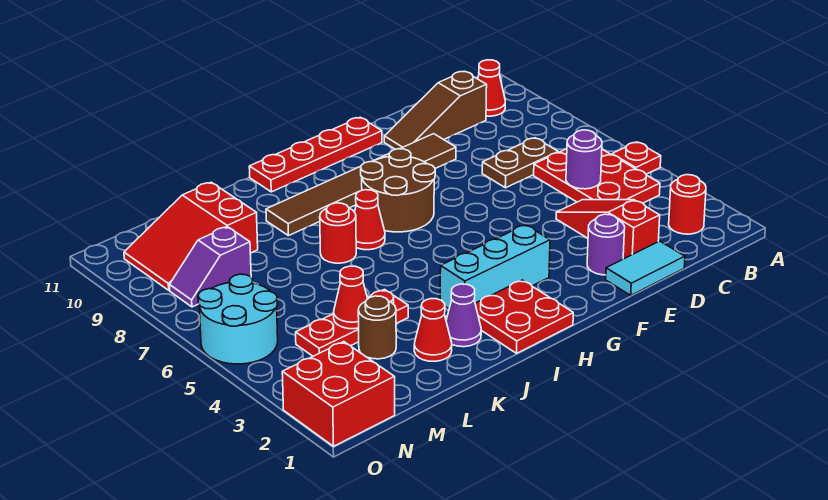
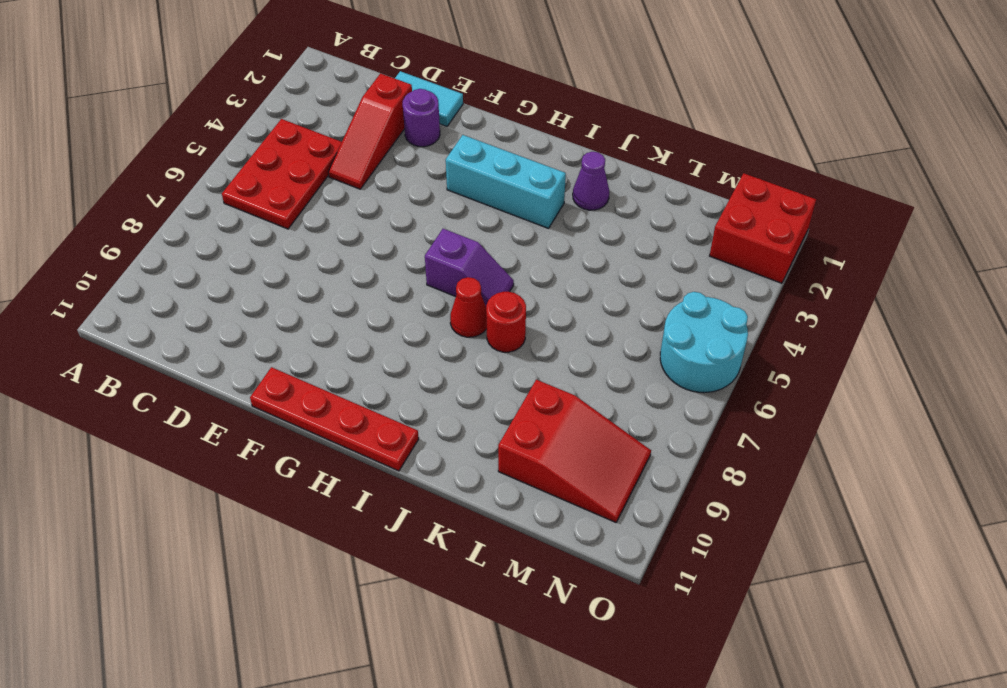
purple 1x2 slope [425,229,514,306] -> purple 1x2 slope moved to [170,227,251,307]
none -> red 1x1 plate [612,142,661,174]
none -> red 1x1 round brick [669,175,706,234]
none -> red 1x1 cone [478,60,505,116]

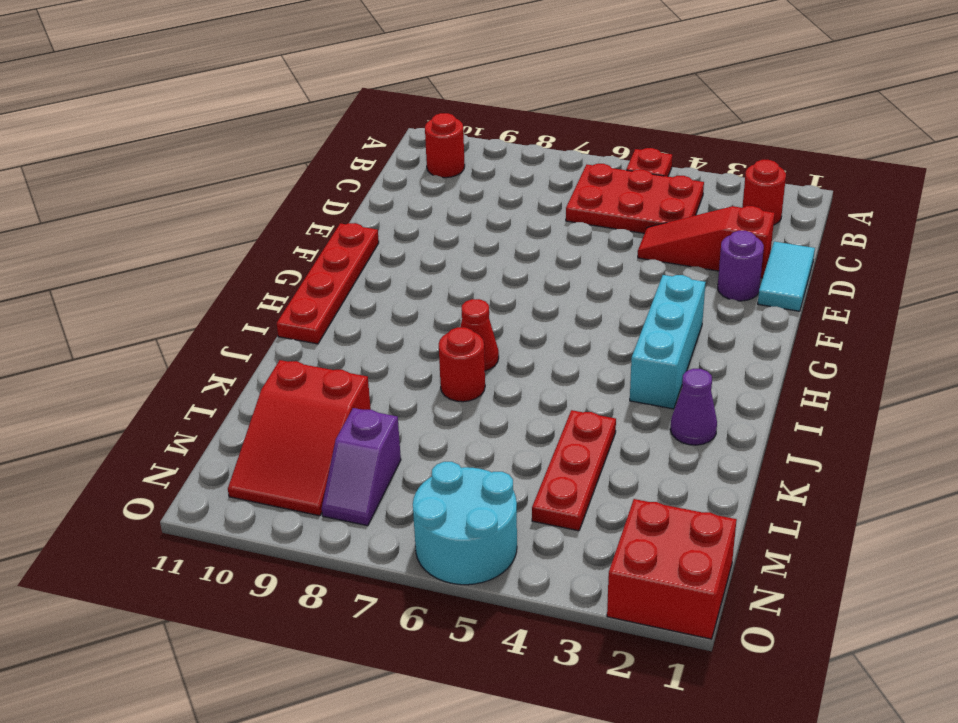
red 1x1 round brick [425,113,465,178] -> red 1x1 cone [478,60,505,116]
none -> brown 1x2 plate [482,138,558,188]
none -> brown 1x3 slope [384,72,487,149]
none -> brown 1x6 tile [266,134,456,236]

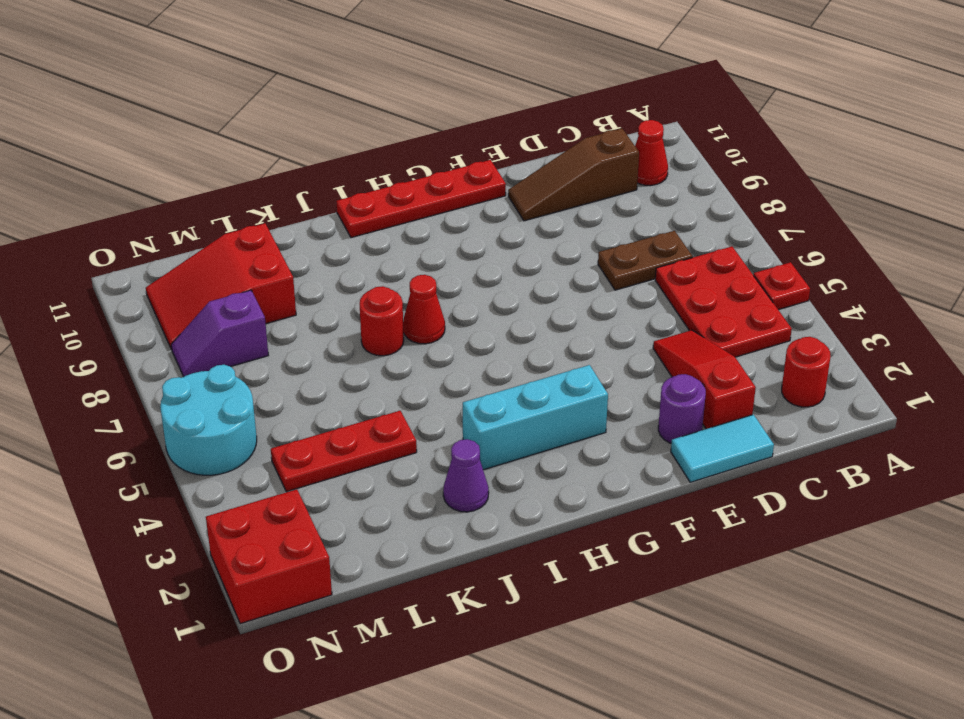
none -> brown 1x6 tile [266,134,456,236]
none -> brown 2x2 round brick [361,149,435,232]
none -> red 2x2 plate [475,280,573,353]

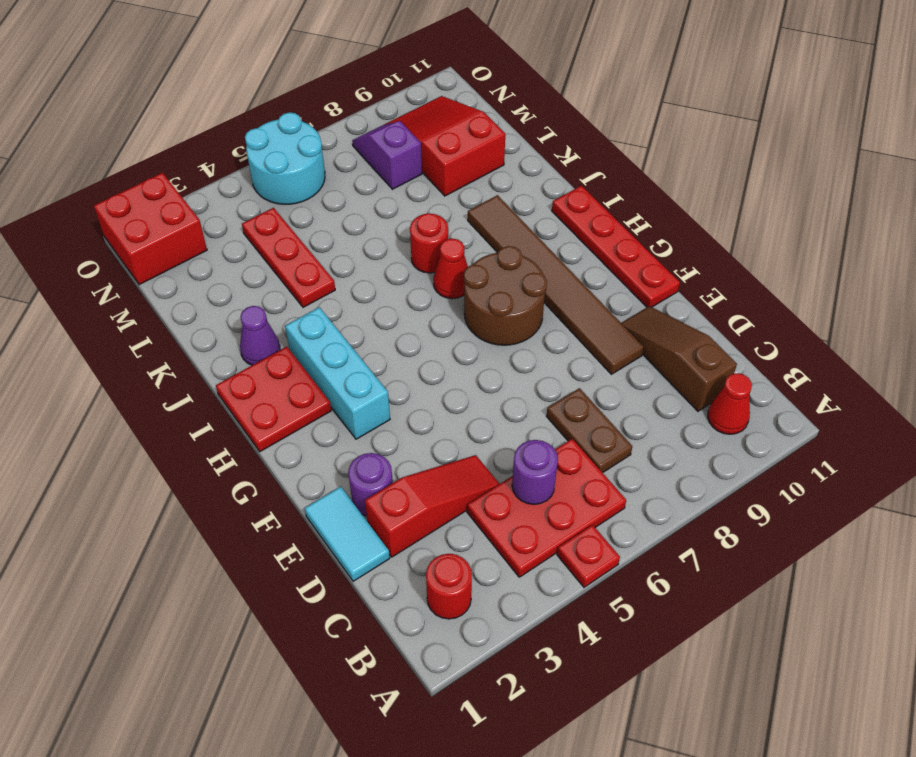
none -> red 1x1 cone [414,299,452,361]
none -> brown 1x1 round brick [358,296,396,359]
none -> red 1x1 cone [334,266,368,329]

